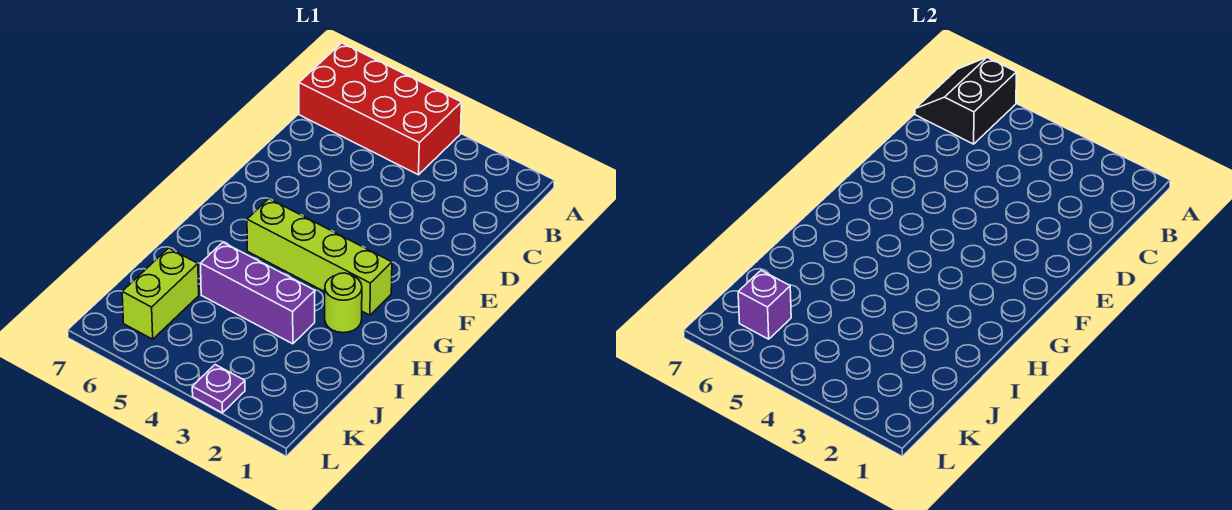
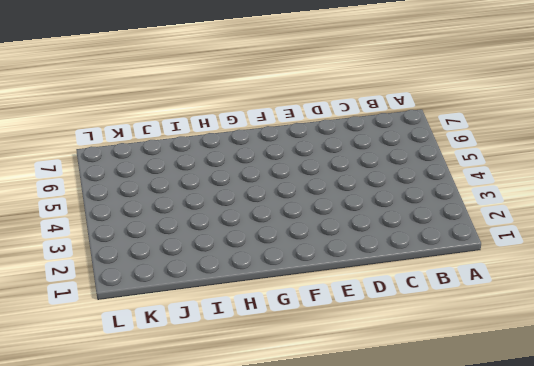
none -> red 2x4 brick [299,43,462,175]
none -> lime 1x4 brick [247,199,392,315]

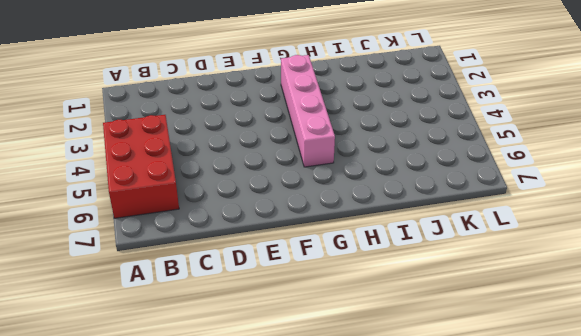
red 2x3 brick [103,115,179,218] -> red 2x4 brick [299,43,462,175]
pink 1x4 brick [281,55,335,167] -> lime 1x4 brick [247,199,392,315]
none -> lime 1x1 round brick [325,273,362,333]
none -> purple 1x3 brick [201,242,315,344]

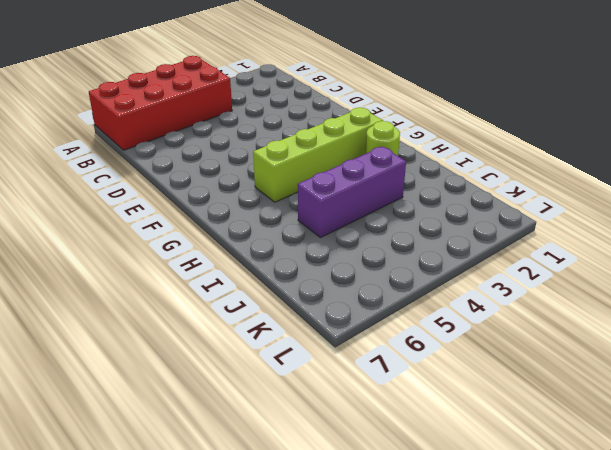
none -> lime 1x2 brick [122,248,199,339]
none -> purple 1x1 plate [192,365,245,413]

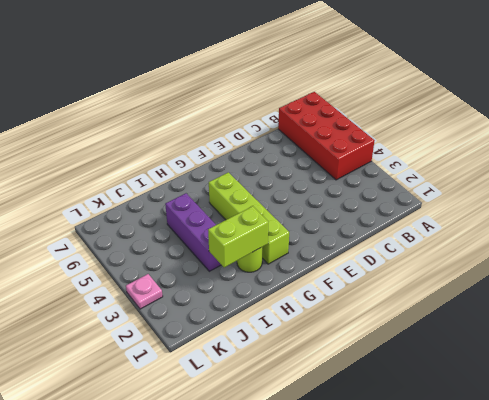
lime 1x2 brick [208,206,268,267] -> lime 1x2 brick moved to [122,248,199,339]
pink 1x1 plate [126,274,163,309] -> purple 1x1 plate [192,365,245,413]
none -> black 2x2 slope [915,58,1017,144]
none -> purple 1x1 brick [738,270,791,339]

